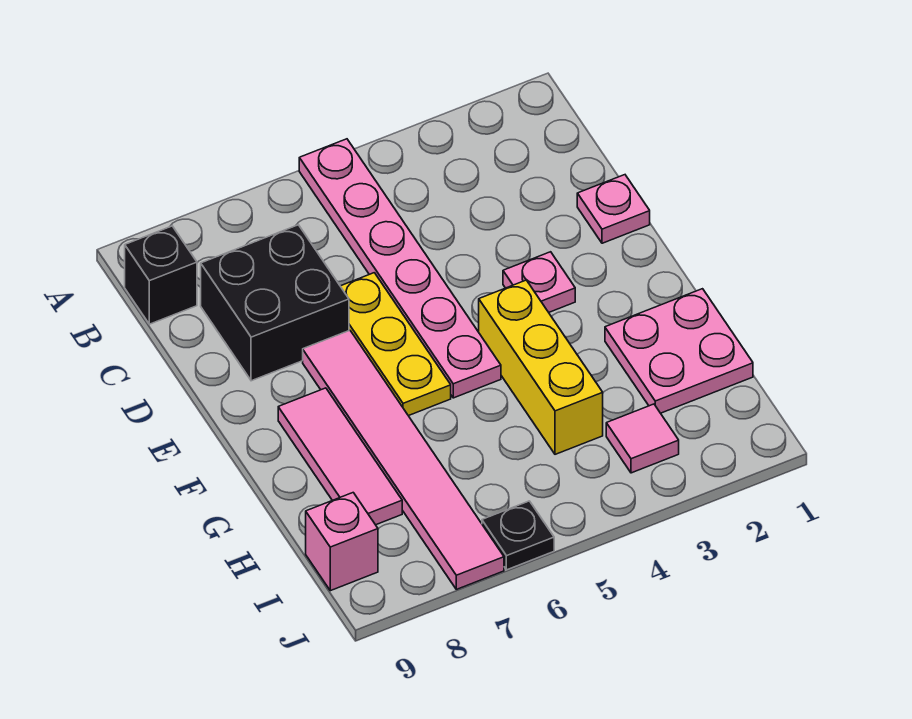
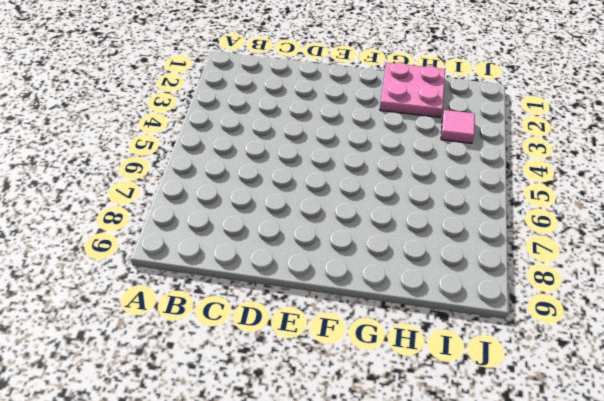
none -> pink 1x6 plate [299,139,501,398]
none -> black 1x1 brick [125,226,197,324]
none -> black 2x2 brick [201,225,349,381]

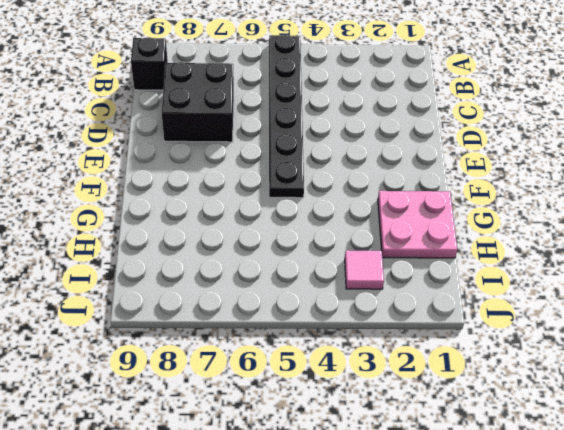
black 1x6 plate [269,35,304,198] -> pink 1x6 plate [299,139,501,398]
none -> pink 1x1 plate [577,175,650,243]
none -> yellow 1x3 plate [341,273,451,416]
none -> pink 1x1 plate [503,252,575,312]

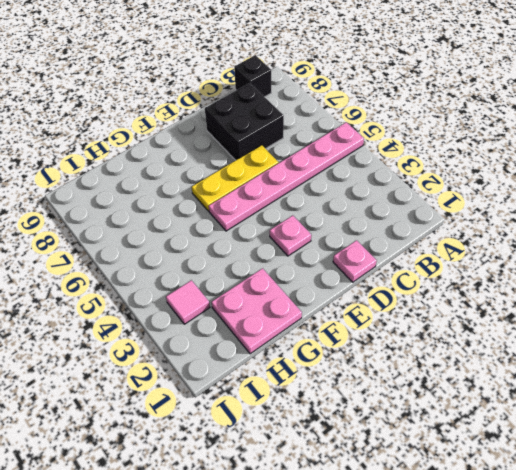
none -> pink 1x6 tile [303,330,504,589]
none -> yellow 1x3 brick [479,280,603,454]
none -> pink 1x3 tile [278,388,402,525]

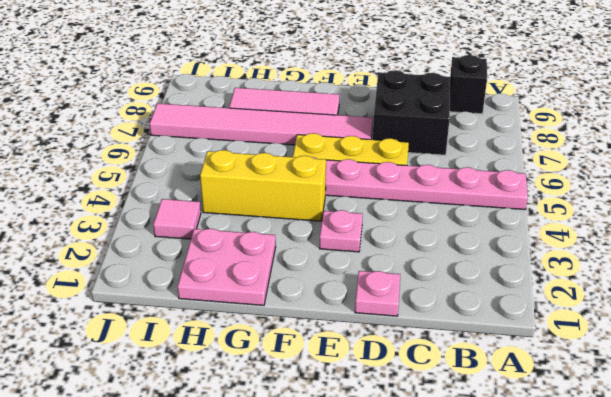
none -> pink 1x1 brick [306,493,378,591]
none -> black 1x1 plate [482,501,554,570]

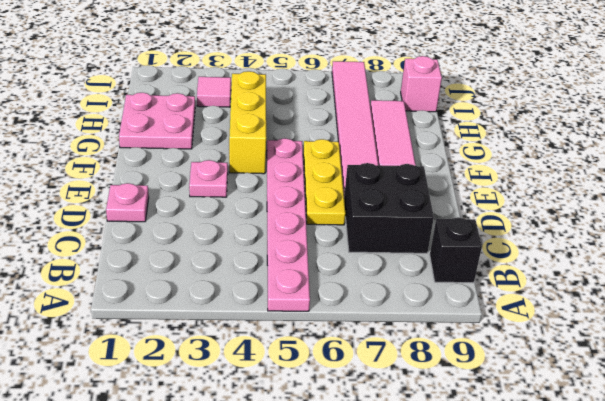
none -> black 1x1 plate [482,501,554,570]

